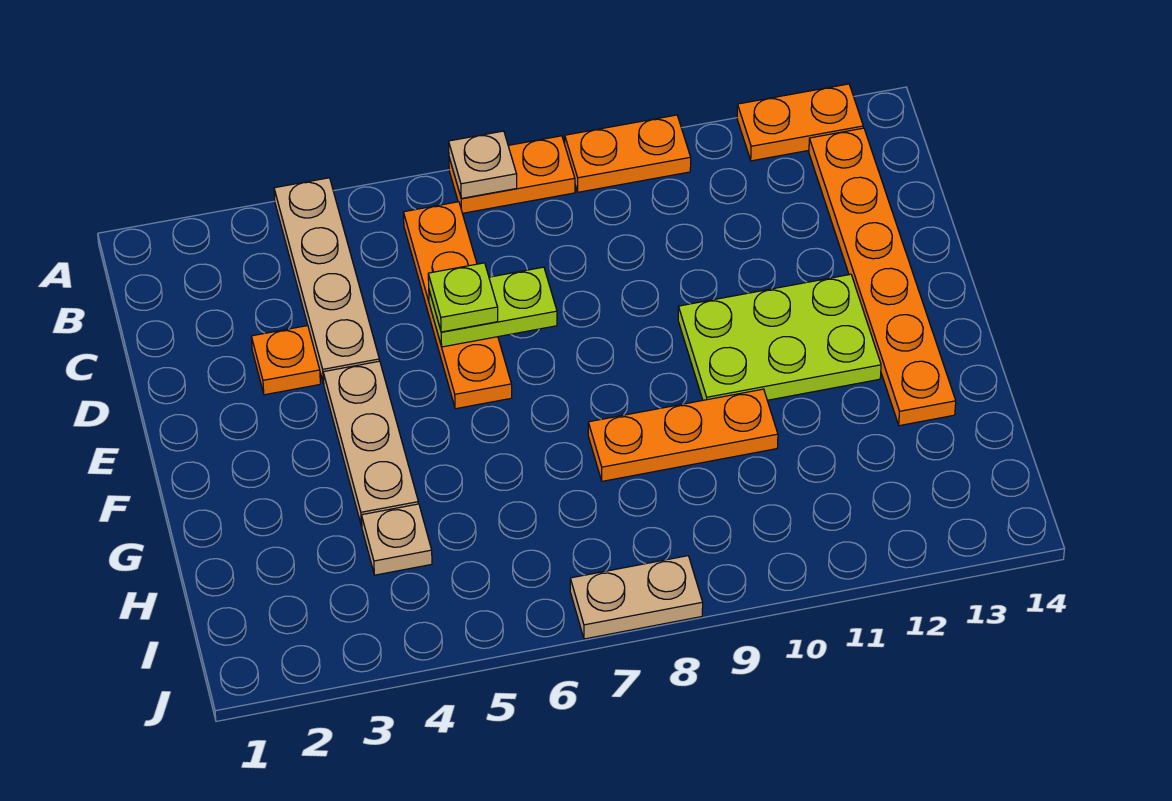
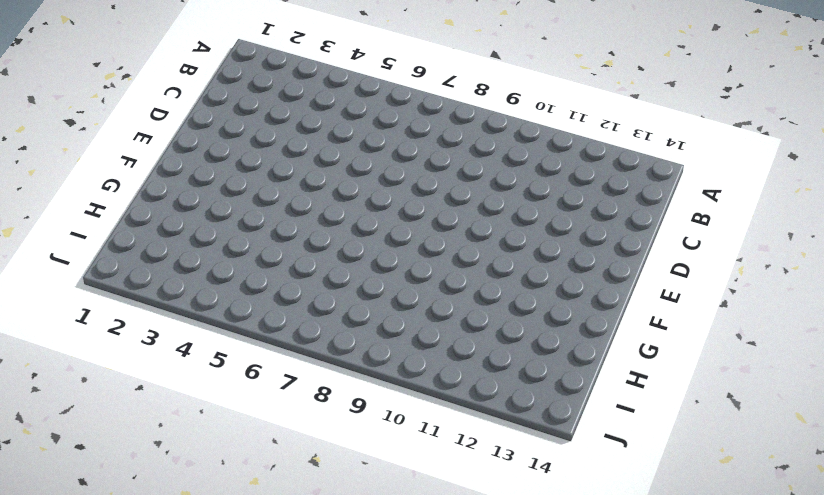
none -> tan 1x4 plate [274,178,379,383]
none -> orange 1x2 plate [449,136,575,213]
none -> orange 1x2 plate [565,115,691,192]

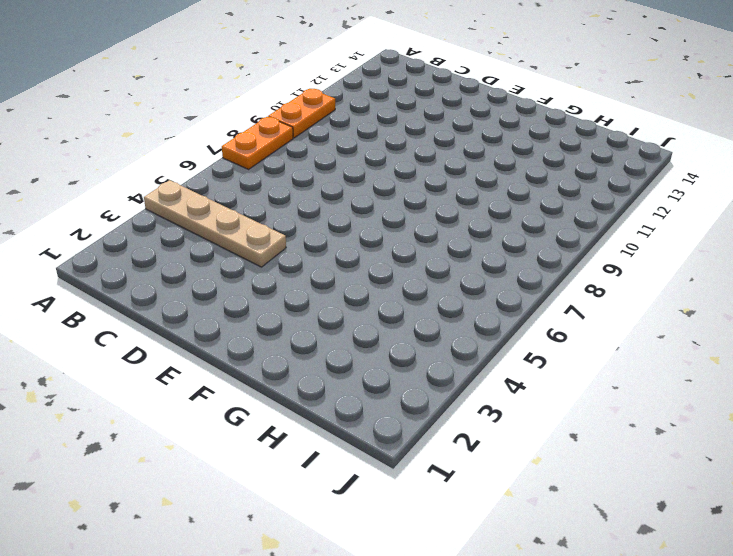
none -> orange 1x2 plate [737,84,863,161]
none -> orange 1x4 plate [403,202,512,409]
none -> orange 1x6 plate [809,128,956,426]

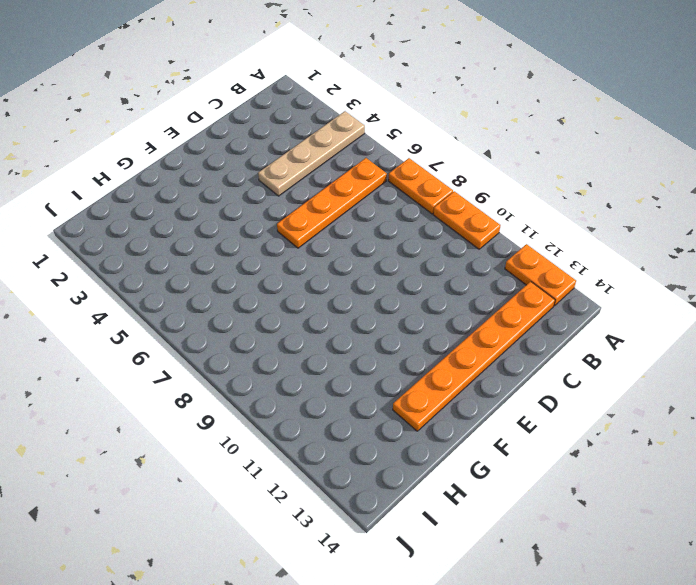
none -> orange 1x1 plate [251,326,320,395]
none -> tan 1x3 plate [323,361,418,526]
none -> lime 2x3 plate [678,274,881,400]

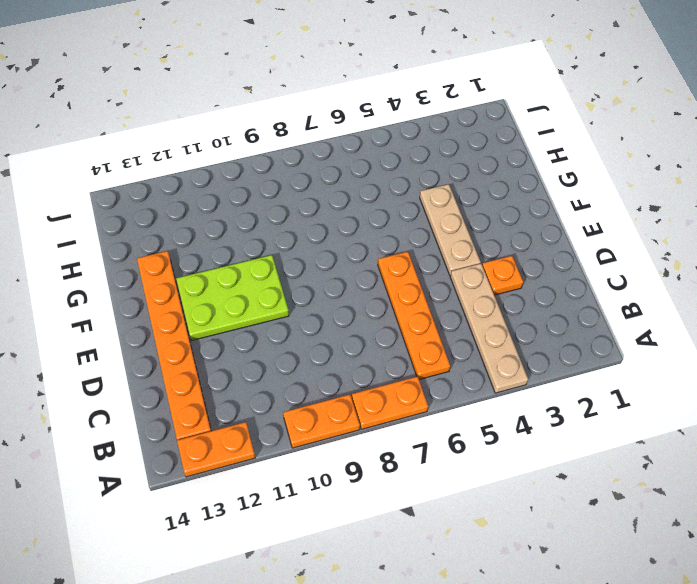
none -> orange 1x3 plate [588,389,778,481]
none -> tan 1x1 plate [362,504,432,575]
none -> tan 1x2 plate [570,556,703,639]

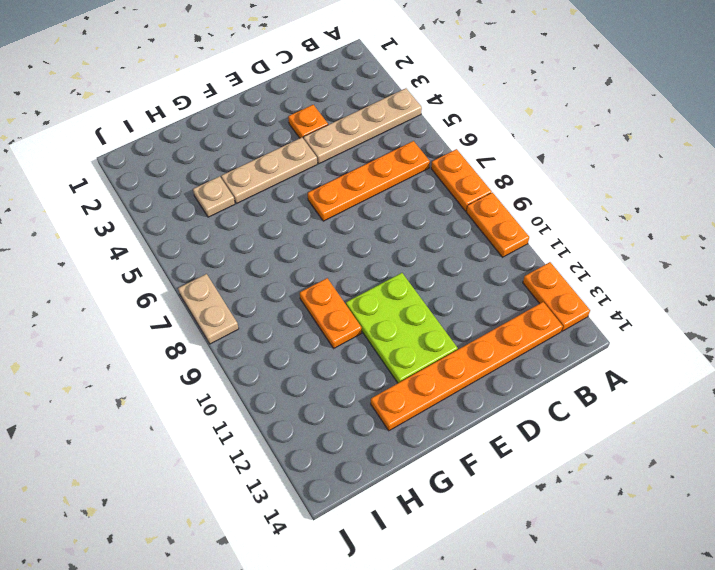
orange 1x2 plate [300,278,362,348] -> orange 1x3 plate [588,389,778,481]
none -> tan 1x1 plate [449,131,517,198]
none -> lime 1x2 plate [429,267,557,347]
none -> lime 1x1 plate [428,263,498,332]

